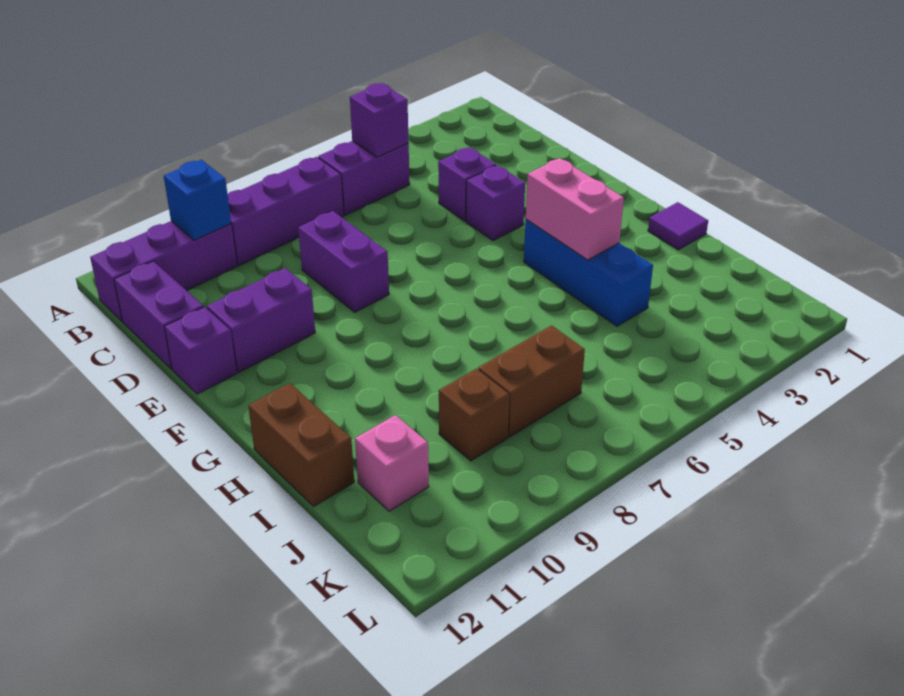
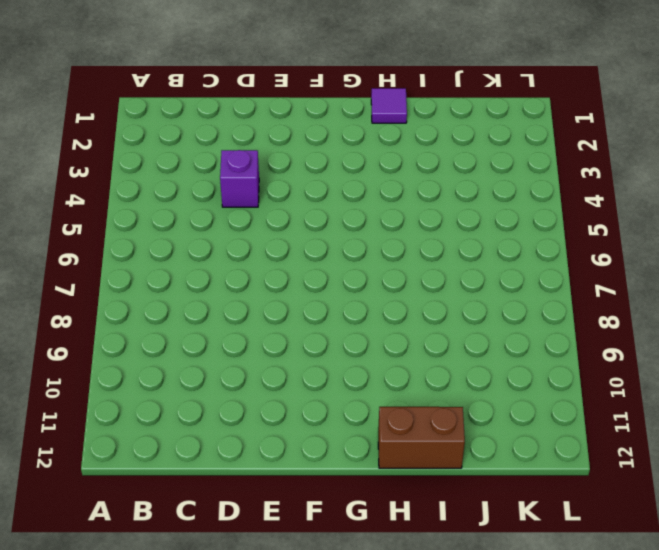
none -> purple 1x2 brick [318,141,410,215]
none -> purple 1x3 brick [228,157,344,266]
none -> purple 1x3 brick [90,221,237,321]

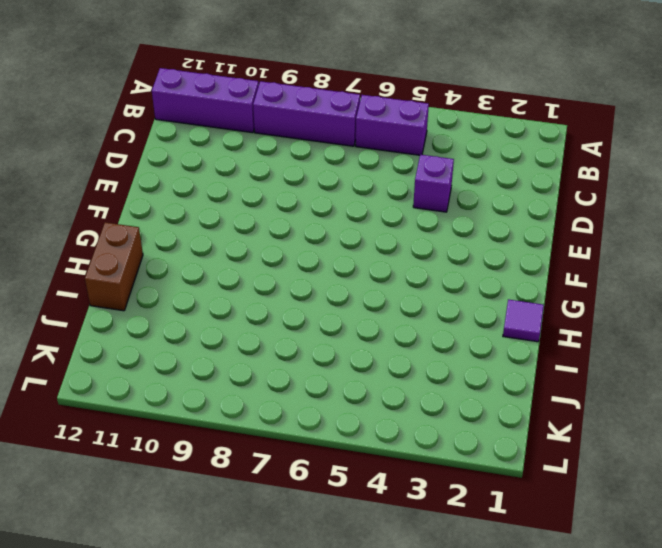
none -> purple 1x2 brick [114,261,203,369]
none -> purple 1x2 brick [298,211,389,312]
none -> purple 1x1 brick [466,165,525,241]

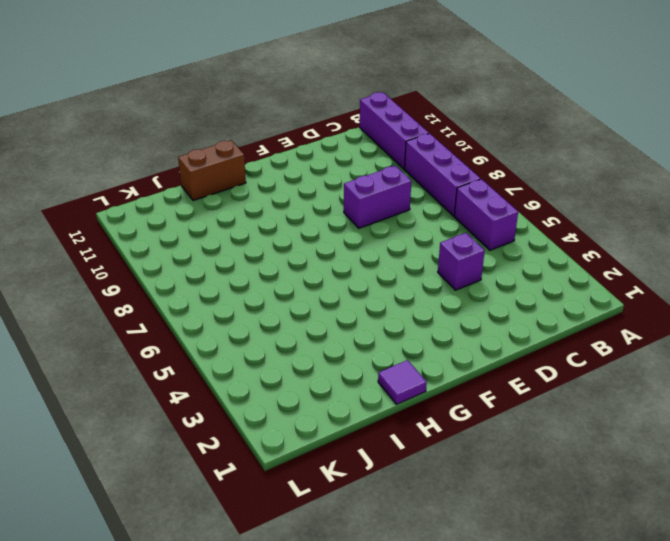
none -> purple 1x2 brick [114,261,203,369]
none -> purple 1x1 brick [466,165,525,241]
none -> purple 1x2 brick [207,268,315,373]

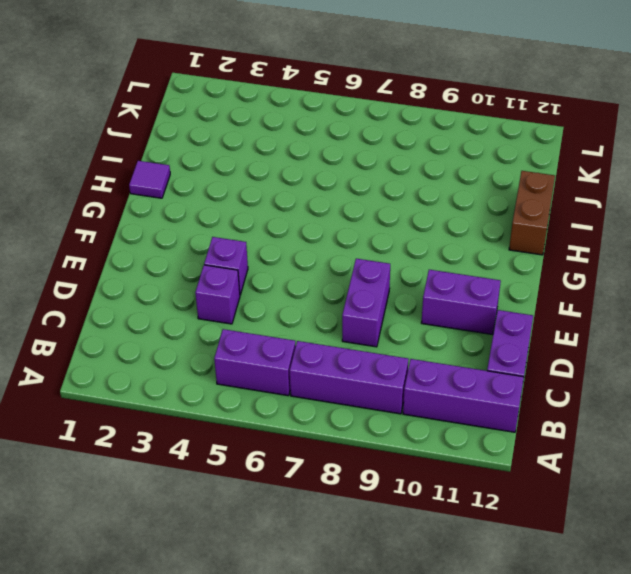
none -> purple 1x1 brick [164,307,237,394]
none -> blue 1x3 brick [524,219,653,326]
none -> brown 1x2 brick [478,325,585,437]

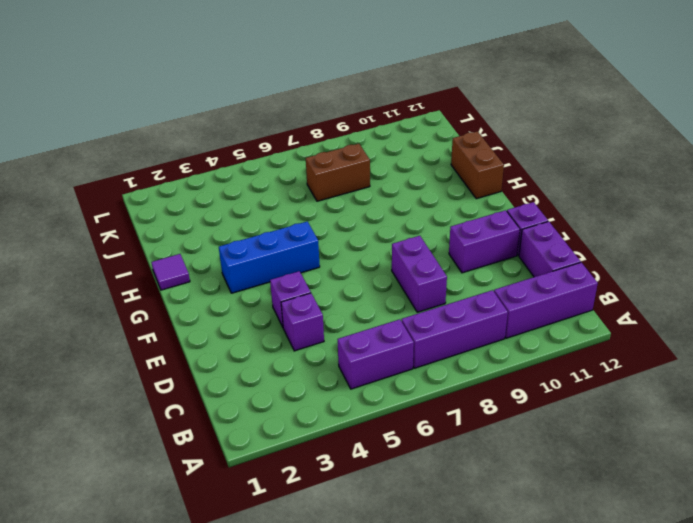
blue 1x3 brick [219,221,320,293] -> blue 1x3 brick turned to [524,219,653,326]
none -> brown 1x1 brick [439,369,509,461]
none -> pink 1x1 brick [355,415,429,511]
none -> purple 1x1 brick [350,84,409,157]

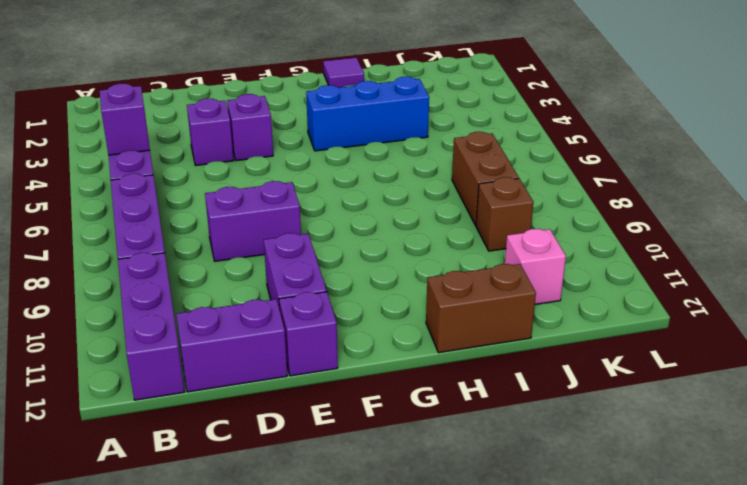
none -> blue 1x1 brick [164,160,231,240]
none -> pink 1x2 brick [526,158,624,260]

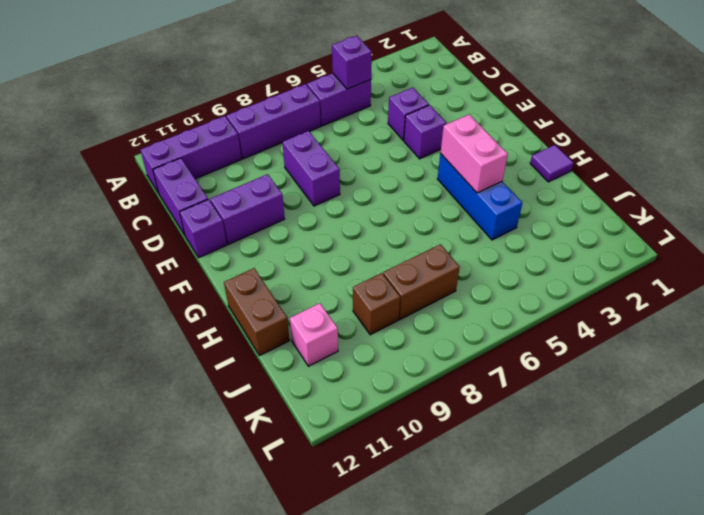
none -> blue 1x1 brick [164,160,231,240]

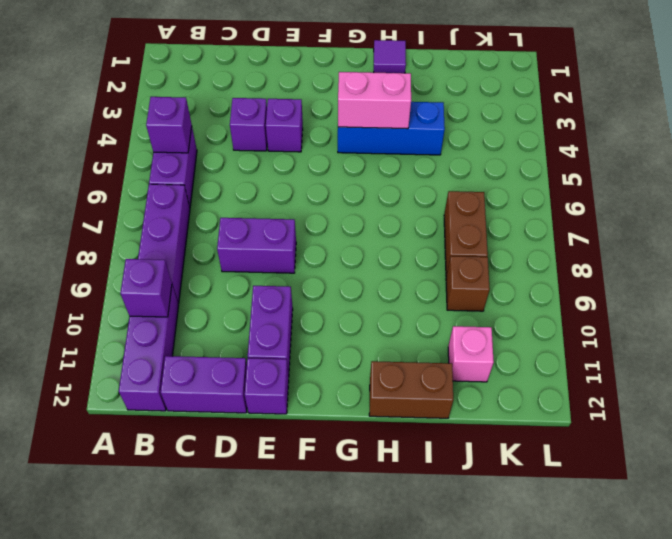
purple 1x1 brick [120,259,172,317] -> blue 1x1 brick [164,160,231,240]

